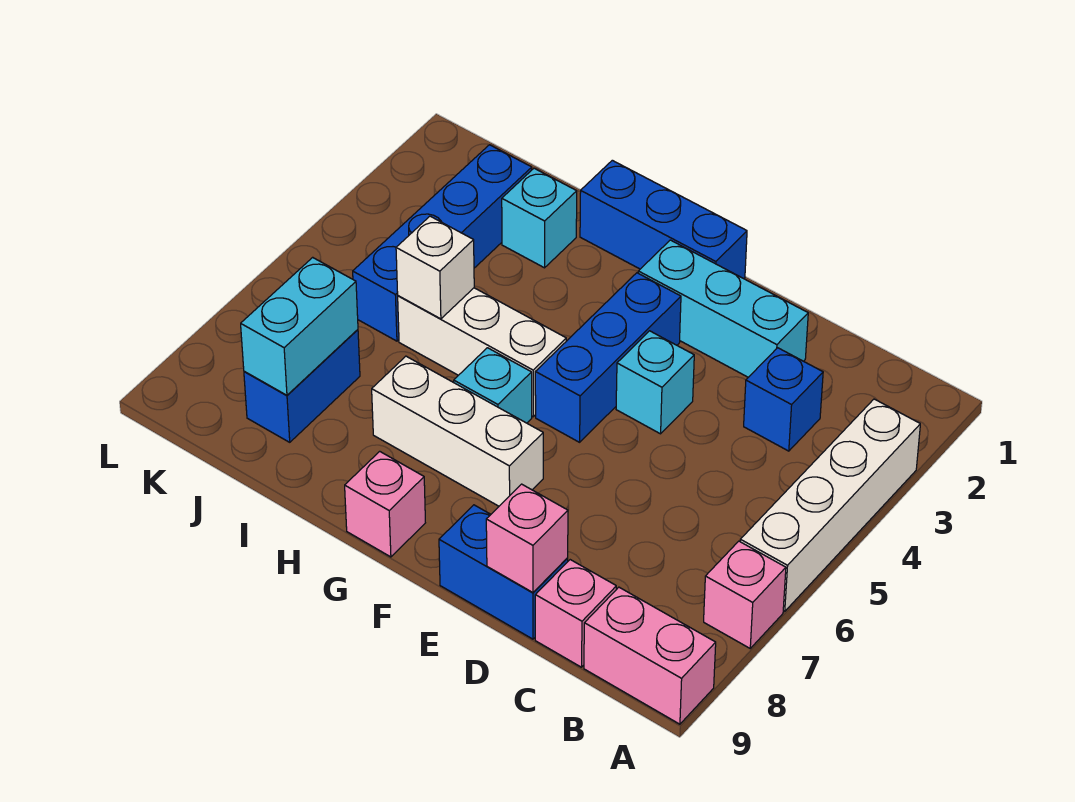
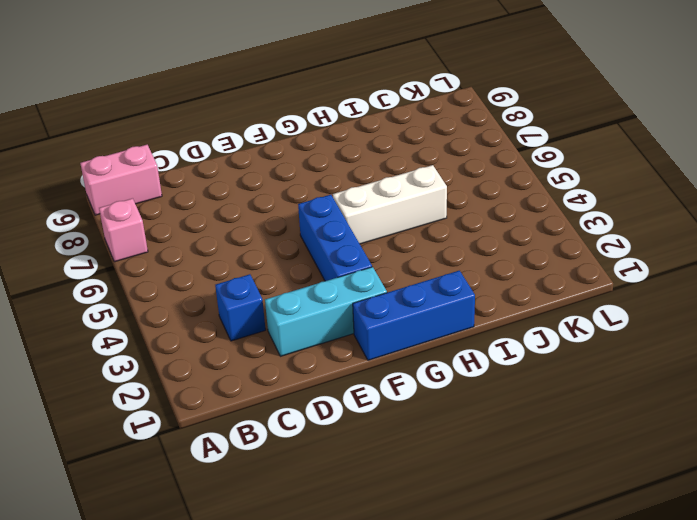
none -> white 1x4 brick [740,399,920,611]
none -> pink 1x1 brick [535,560,616,667]
none -> blue 1x2 brick [439,505,568,639]

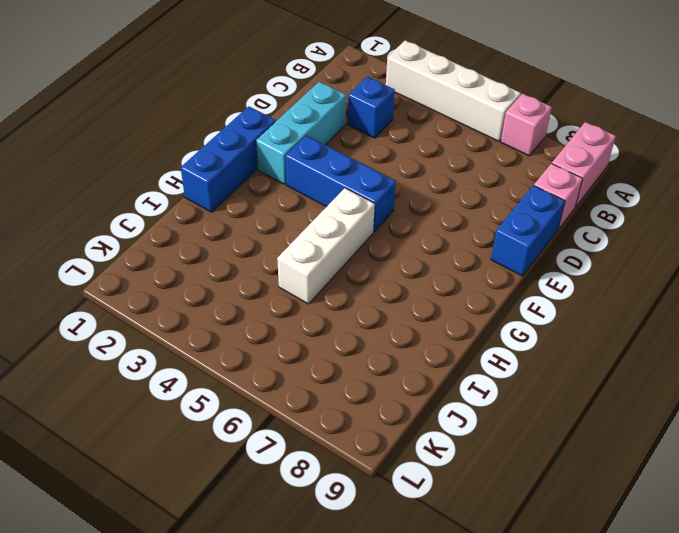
none -> cyan 1x1 brick [616,331,694,434]
none -> white 1x3 brick [372,356,543,506]
none -> cyan 1x1 brick [454,348,532,423]

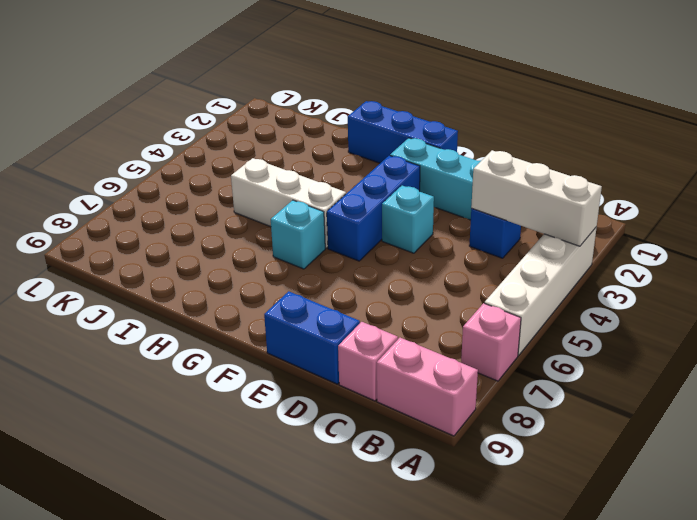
white 1x3 brick [471,150,602,246] -> white 1x3 brick moved to [372,356,543,506]
none -> pink 1x1 brick [345,451,425,557]
none -> cyan 1x1 brick [502,168,577,268]
none -> blue 1x4 brick [353,145,532,341]

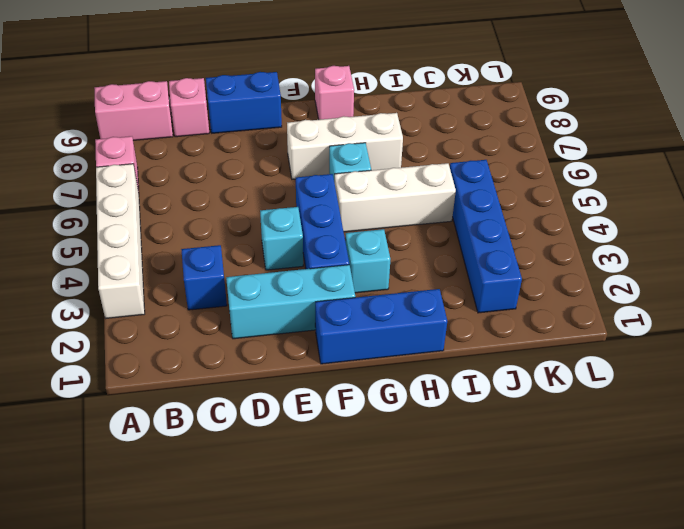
cyan 1x1 brick [345,229,390,293] -> cyan 1x1 brick moved to [502,168,577,268]
none -> blue 1x2 brick [244,330,360,442]
none -> pink 1x1 brick [486,484,568,592]
none -> white 1x1 brick [396,216,474,319]

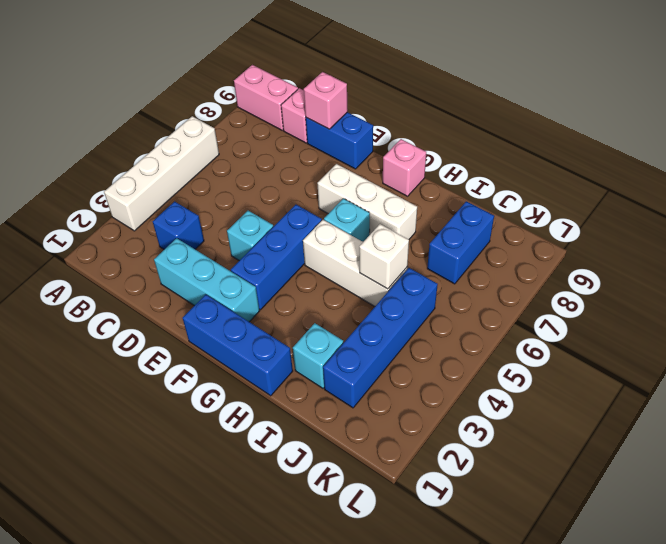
none -> pink 1x1 brick [704,541,786,648]
none -> cyan 1x2 brick [241,257,358,395]

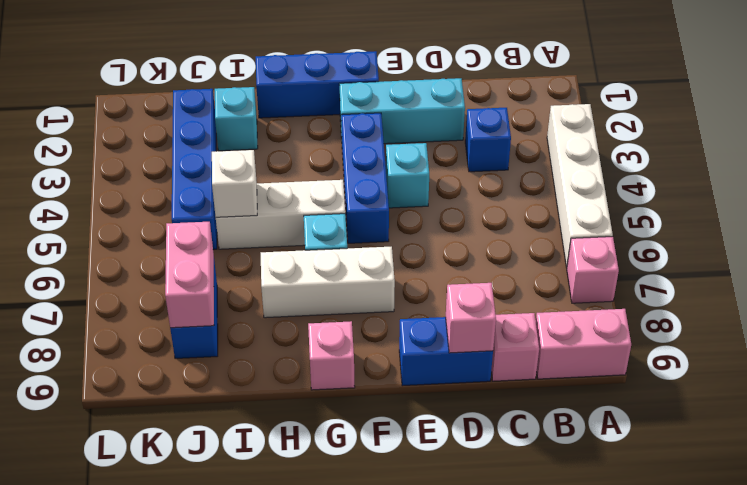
pink 1x2 brick [165,222,214,328] -> cyan 1x2 brick [241,257,358,395]

